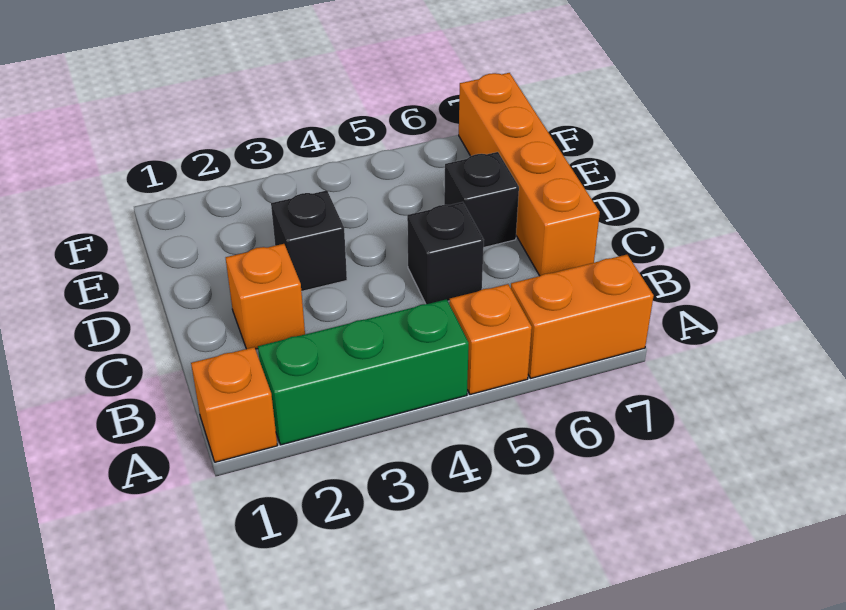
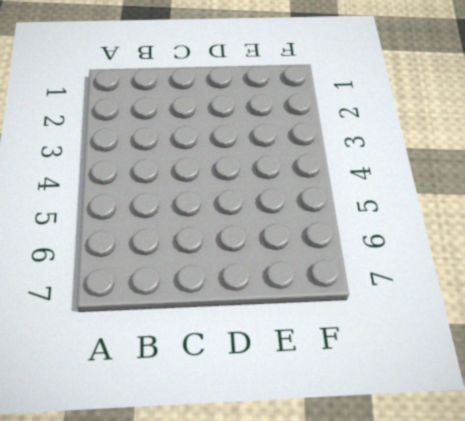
none -> orange 1x1 brick [191,347,277,462]
none -> green 1x3 brick [258,299,469,445]

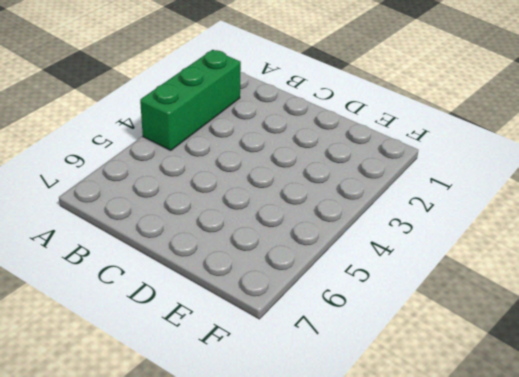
none -> orange 1x1 brick [191,347,277,462]
none -> orange 1x1 brick [450,284,532,395]

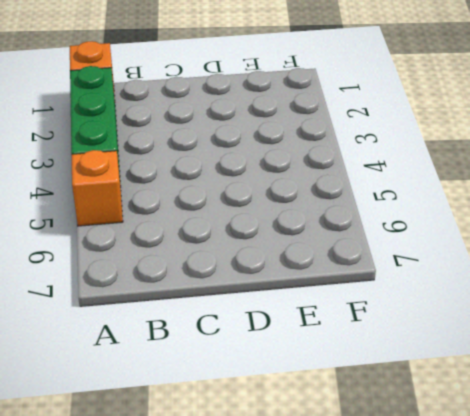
none -> orange 1x2 brick [511,255,654,378]
none -> orange 1x1 brick [226,244,305,349]

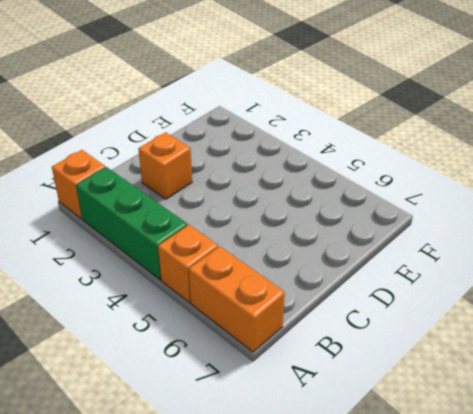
none -> black 1x1 brick [407,202,484,304]
none -> orange 1x4 brick [459,73,600,276]

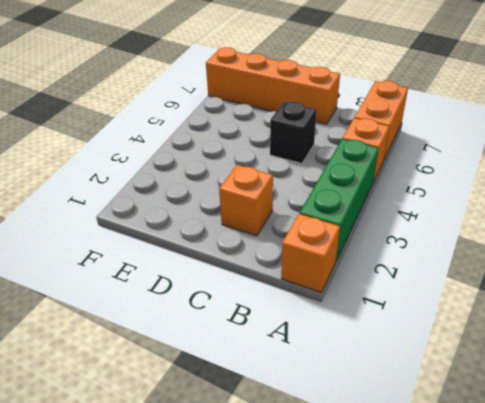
none -> black 1x1 brick [271,190,347,291]
none -> black 1x1 brick [444,152,519,247]

